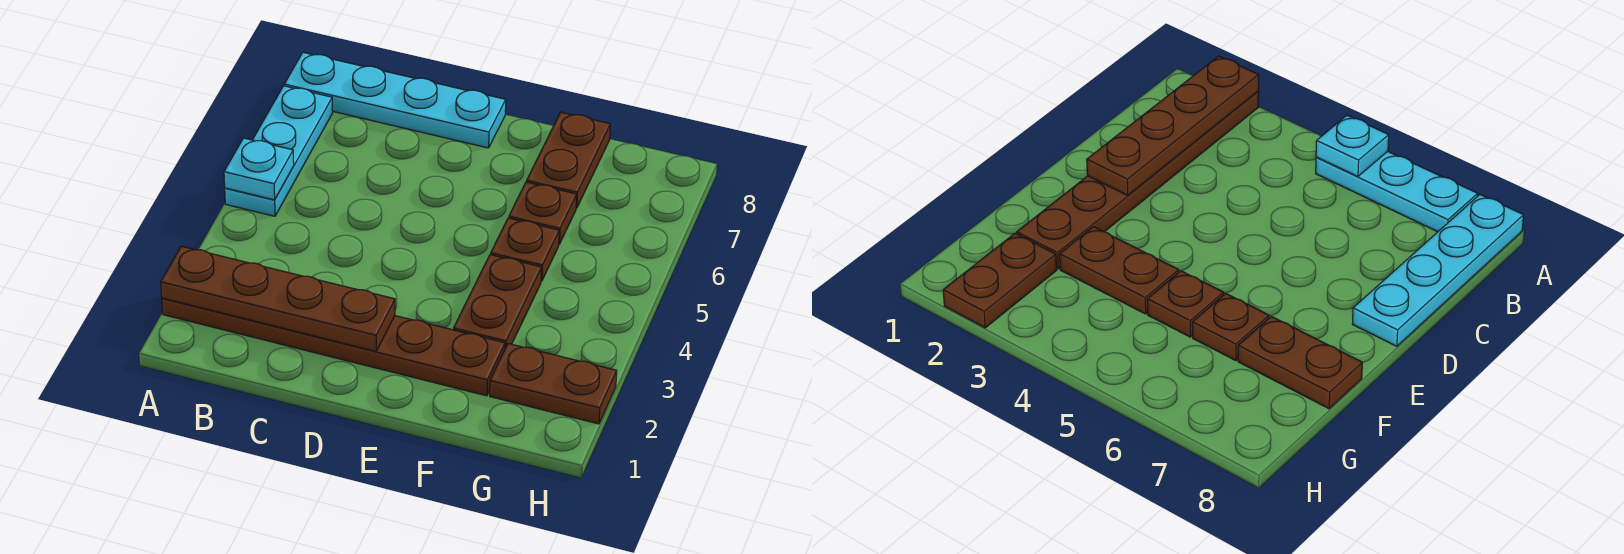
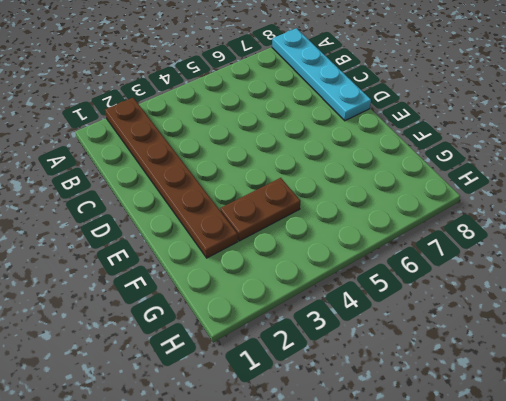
none -> cyan 1x3 plate [225,86,333,216]
none -> brown 1x1 plate [491,218,559,281]

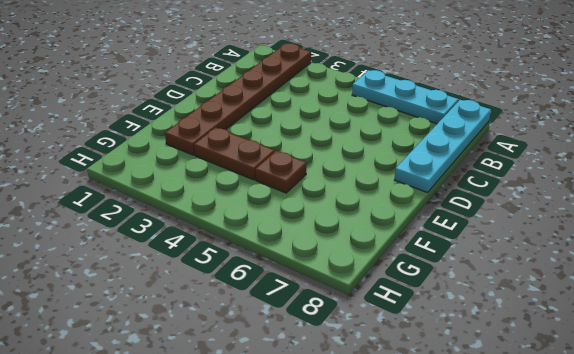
none -> brown 1x1 plate [509,182,577,244]
none -> brown 1x2 plate [527,112,610,208]

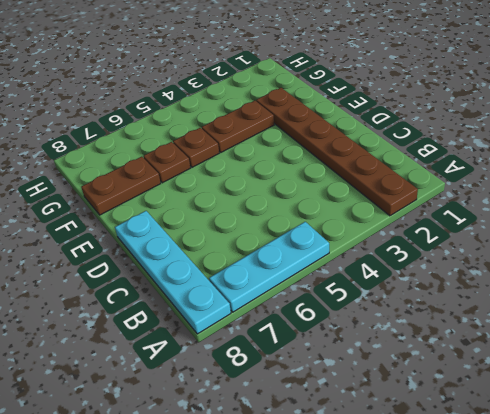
none -> brown 1x2 plate [490,344,617,424]
none -> brown 1x4 plate [161,246,395,351]

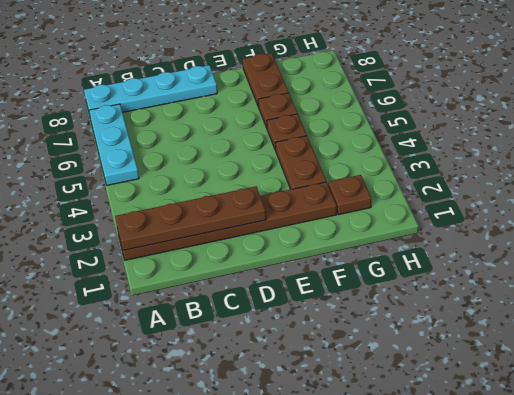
brown 1x1 plate [328,175,371,215] -> brown 1x2 plate [490,344,617,424]
none -> cyan 1x1 plate [224,138,294,200]

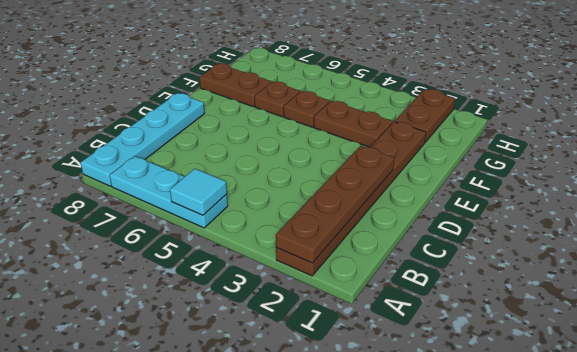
cyan 1x1 tile [170,169,227,215] -> cyan 1x1 plate [224,138,294,200]

